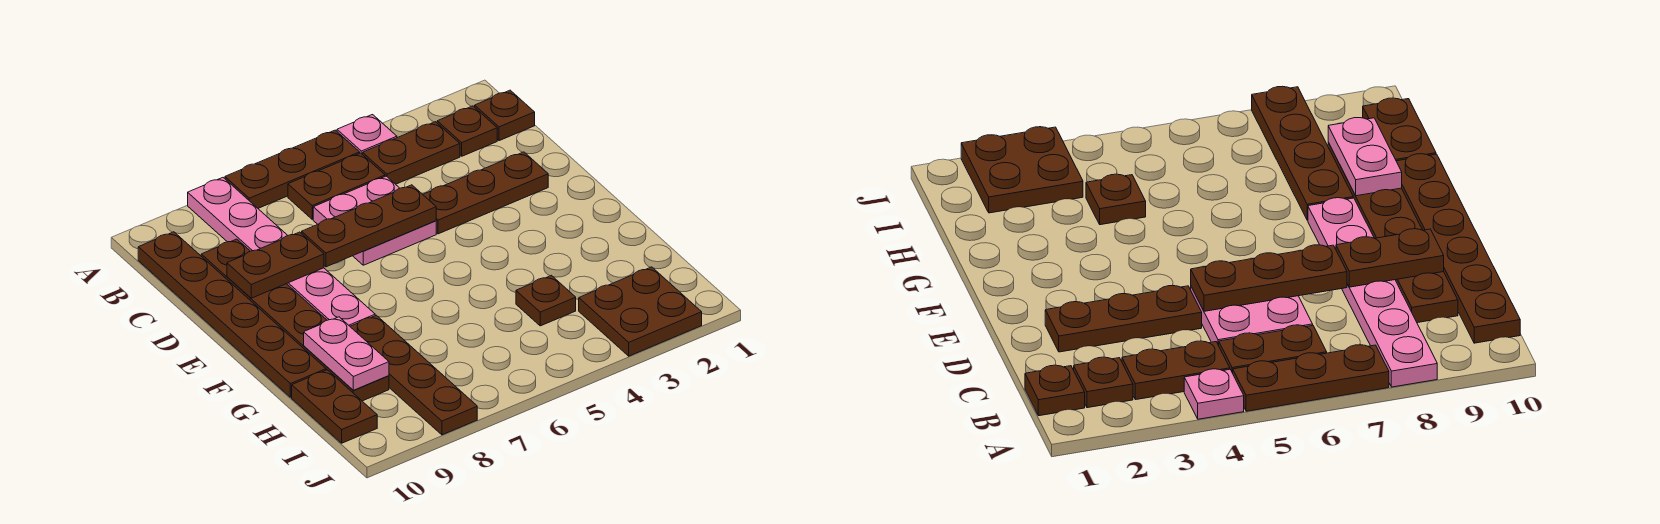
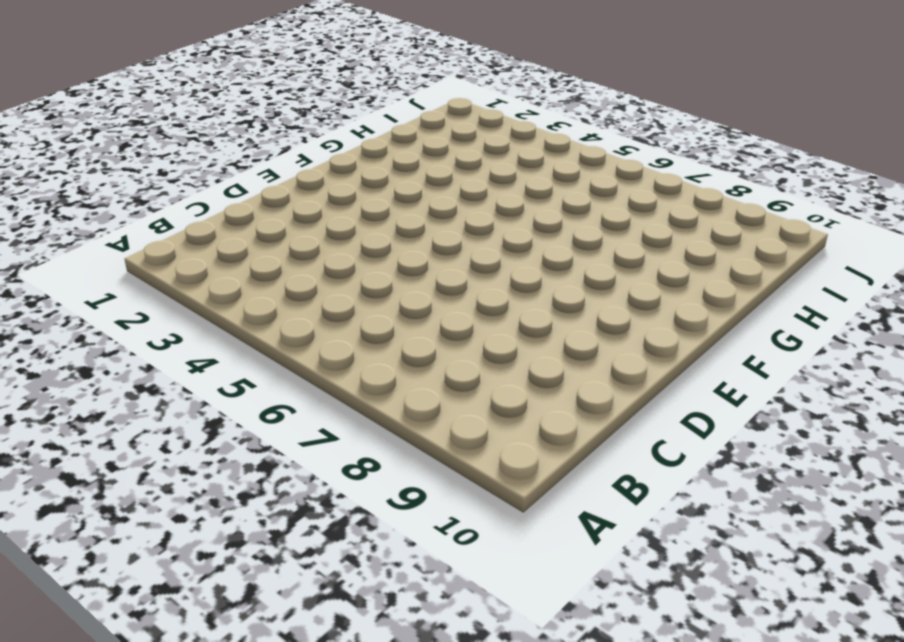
none -> pink 1x1 plate [337,115,397,155]
none -> brown 1x3 plate [225,130,360,208]
none -> pink 1x6 plate [188,178,375,326]

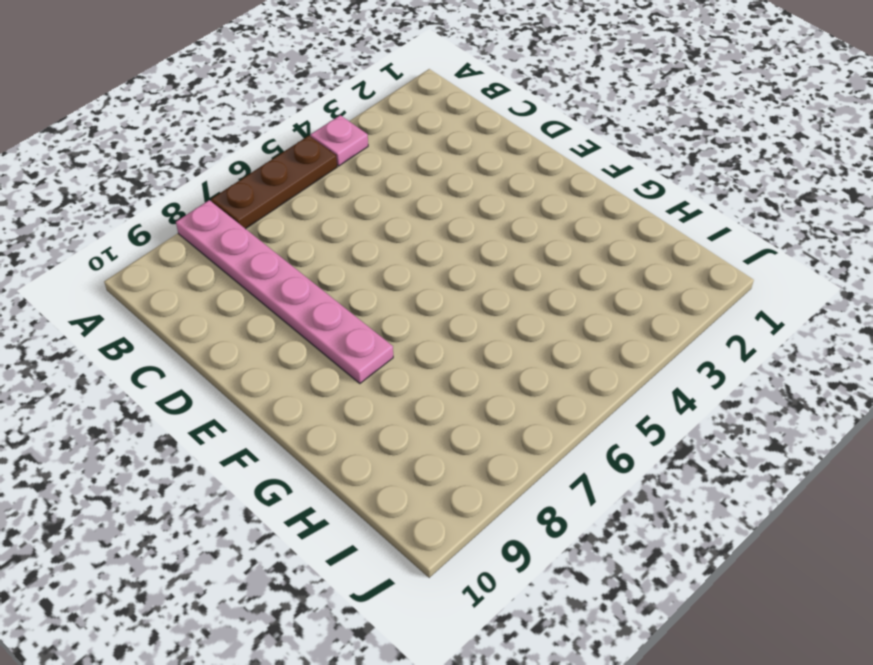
none -> brown 1x1 plate [475,90,535,141]
none -> brown 1x1 plate [437,106,497,156]
none -> brown 1x2 plate [363,122,460,184]

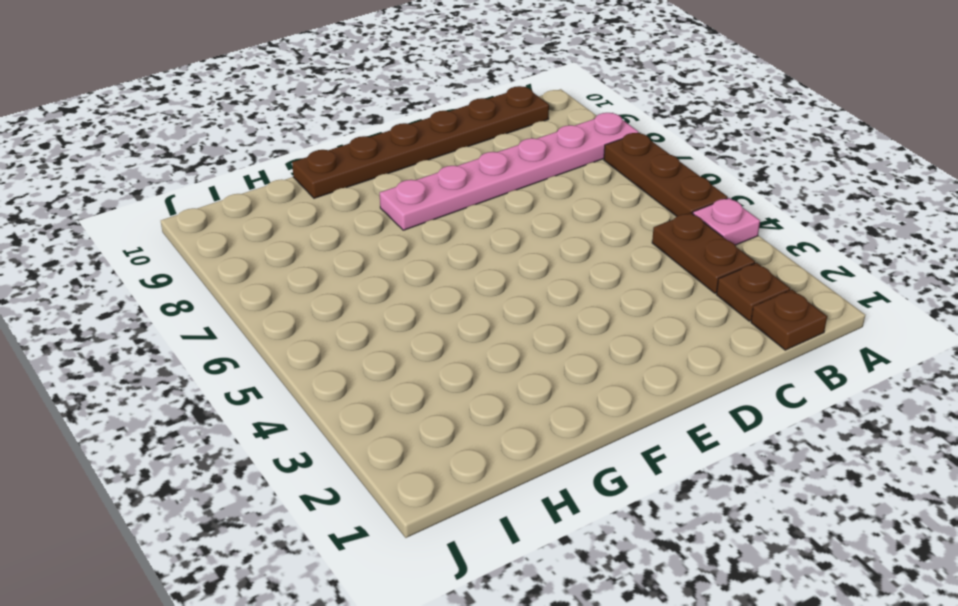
none -> brown 1x2 plate [288,153,385,219]
none -> pink 2x2 plate [313,176,436,265]
none -> brown 1x6 plate [201,239,389,401]

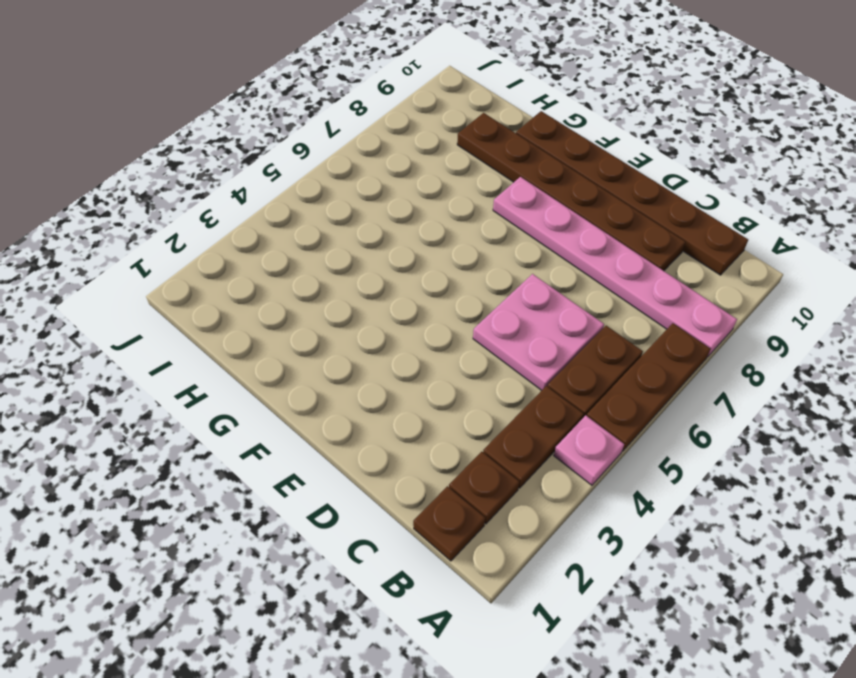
none -> brown 1x3 plate [423,152,548,234]
none -> brown 1x4 plate [350,315,477,435]
none -> brown 1x1 plate [516,275,576,326]

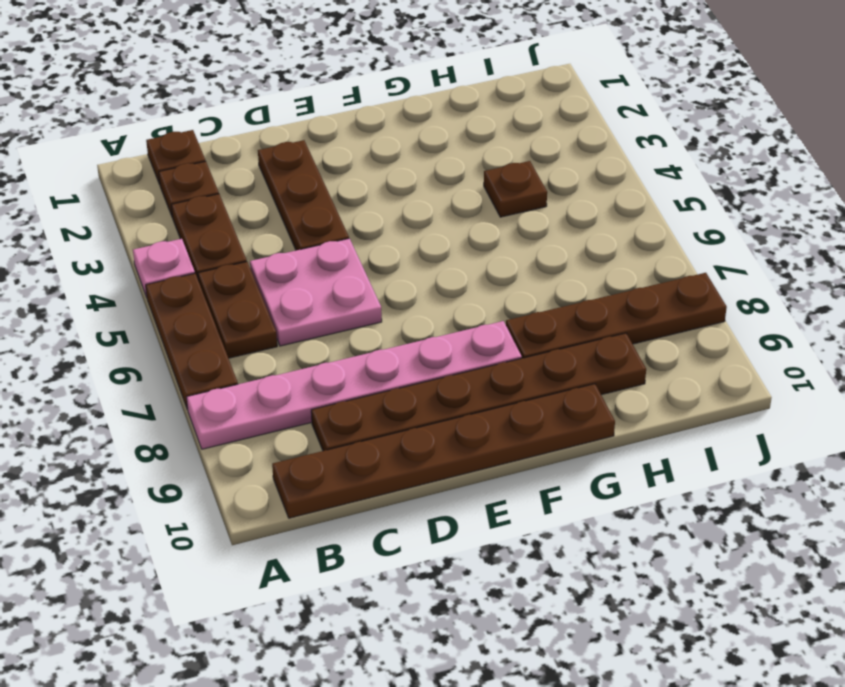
none -> brown 1x2 plate [292,370,377,443]
none -> brown 2x2 plate [579,267,702,356]
none -> brown 1x3 plate [302,185,436,267]

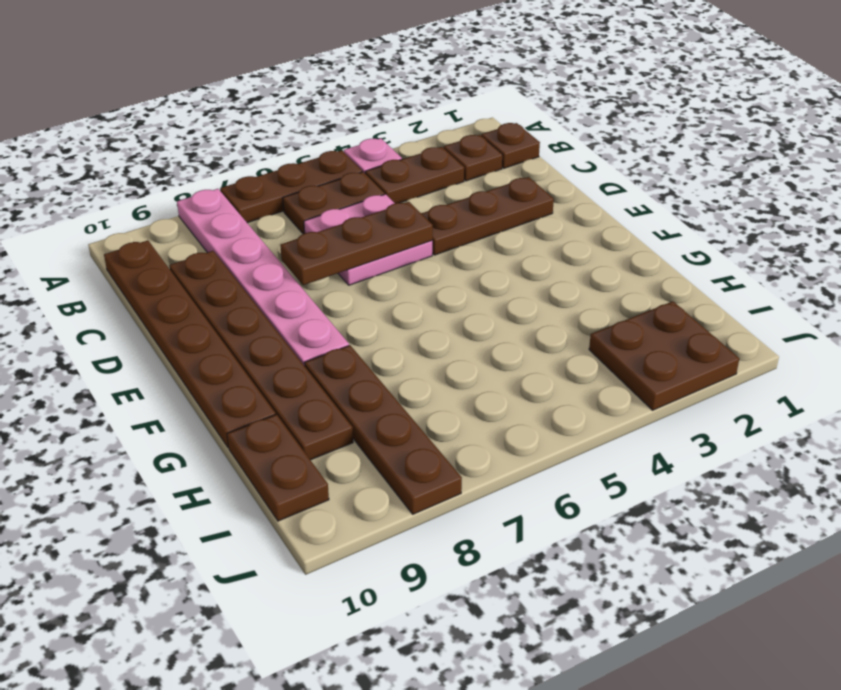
none -> brown 1x1 plate [516,275,576,326]
none -> brown 1x2 plate [227,232,324,298]
none -> pink 1x2 plate [304,317,389,390]

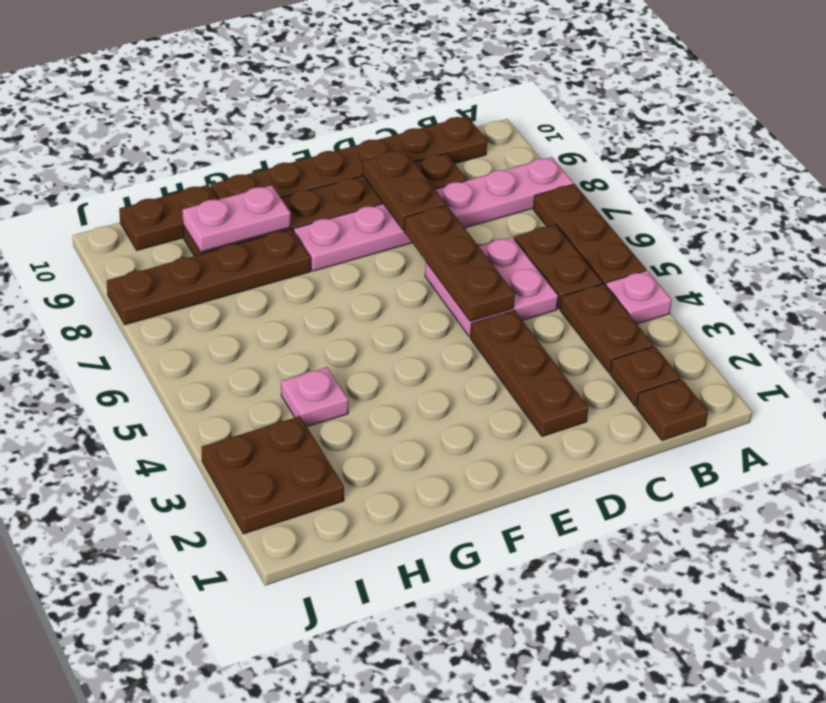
pink 1x1 plate [281,367,348,427] -> brown 1x1 plate [516,275,576,326]

